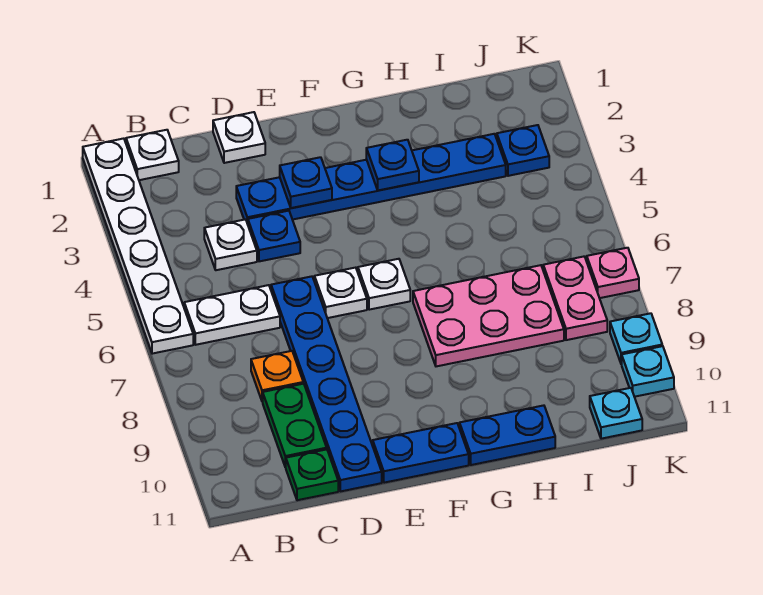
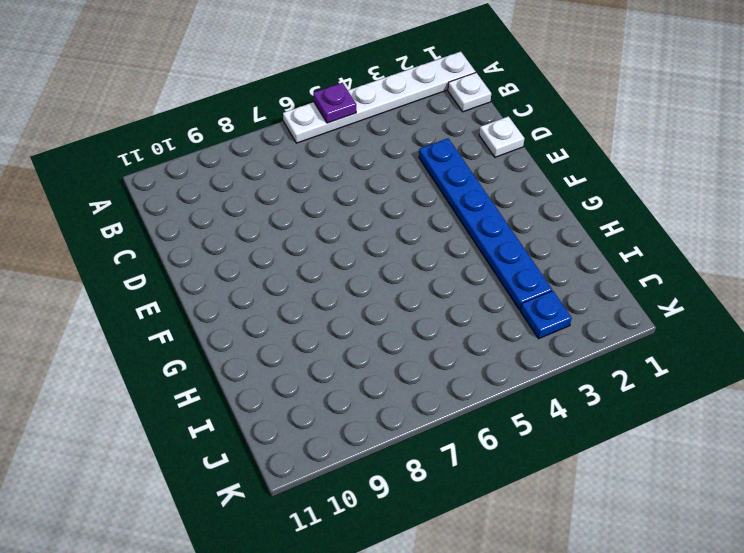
purple 1x1 plate [313,83,356,123] -> none
none -> white 1x2 plate [184,285,280,345]
none -> white 1x1 plate [204,219,257,270]
none -> orange 1x1 plate [251,351,303,402]

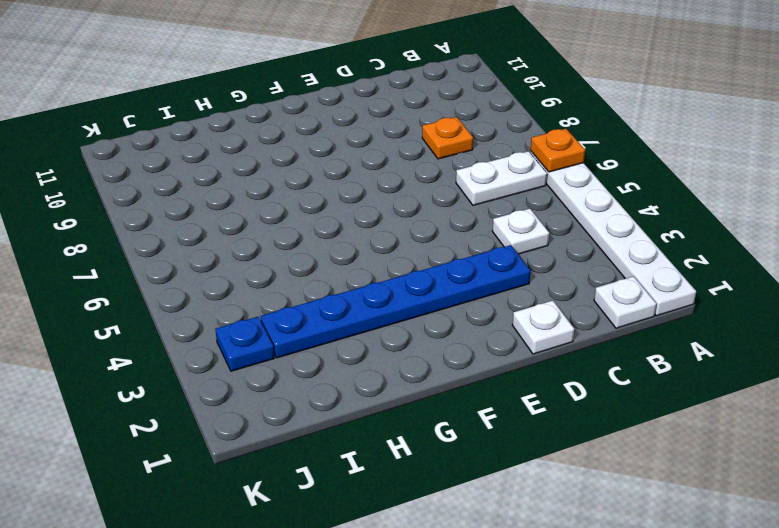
orange 1x1 plate [531,129,585,172] -> none
none -> green 1x2 plate [263,384,327,467]
none -> green 1x1 plate [286,449,338,500]
none -> blue 1x1 plate [248,211,300,261]

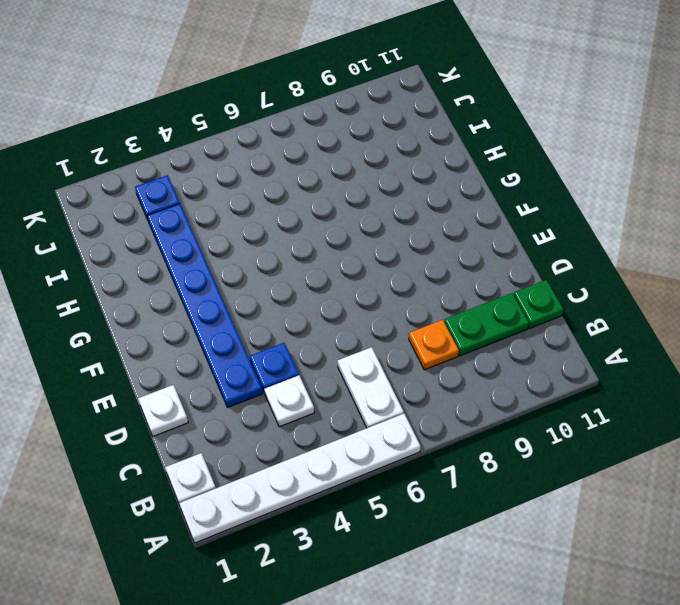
none -> blue 1x6 plate [271,276,382,491]
none -> white 1x1 plate [315,268,367,318]
none -> blue 1x2 plate [373,423,469,483]

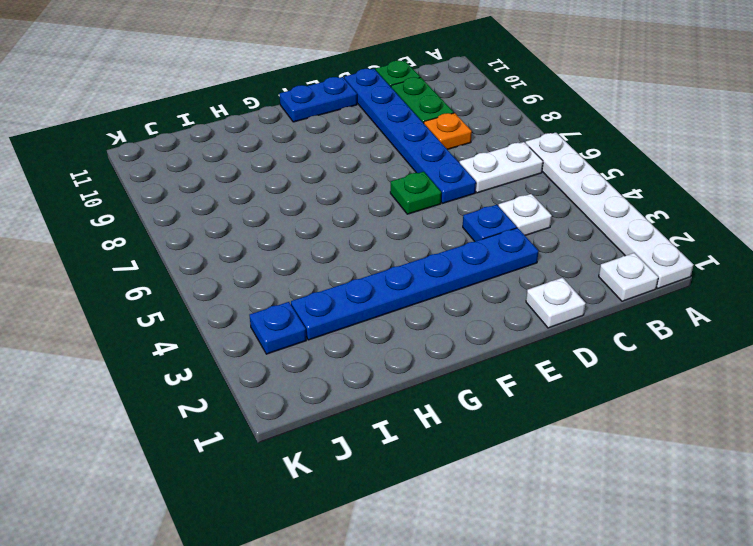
green 1x1 plate [390,172,441,214] -> white 1x1 plate [315,268,367,318]
none -> white 1x1 plate [358,259,410,310]
none -> pink 2x3 plate [413,265,564,366]
none -> blue 1x2 plate [460,405,555,465]

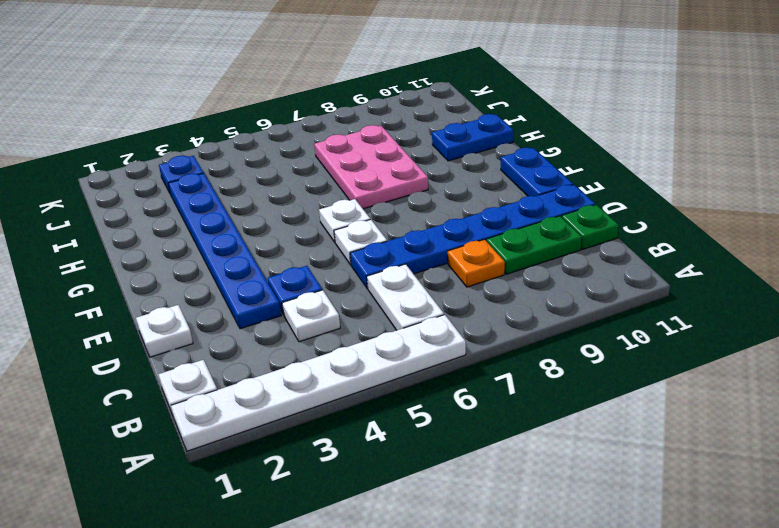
blue 1x2 plate [432,114,513,161] -> blue 1x2 plate turned to [460,405,555,465]
none -> pink 1x2 plate [543,257,607,340]
none -> cyan 1x1 plate [590,388,642,439]
none -> pink 1x1 plate [587,248,639,298]

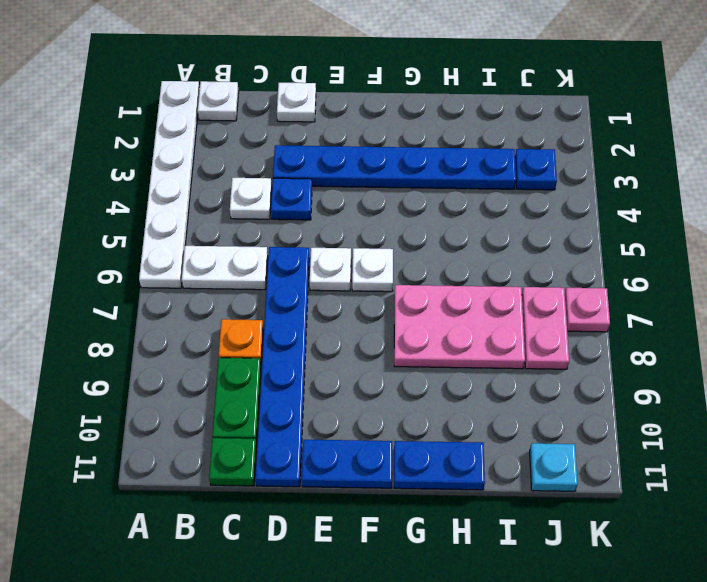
none -> cyan 1x1 plate [610,313,662,364]
none -> cyan 1x1 plate [622,346,674,397]
none -> blue 1x1 plate [280,157,332,208]

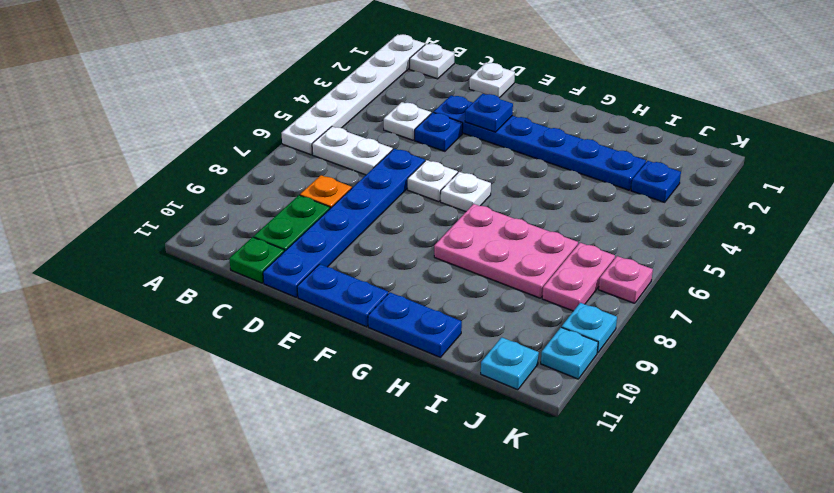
none -> blue 1x1 plate [366,140,419,190]

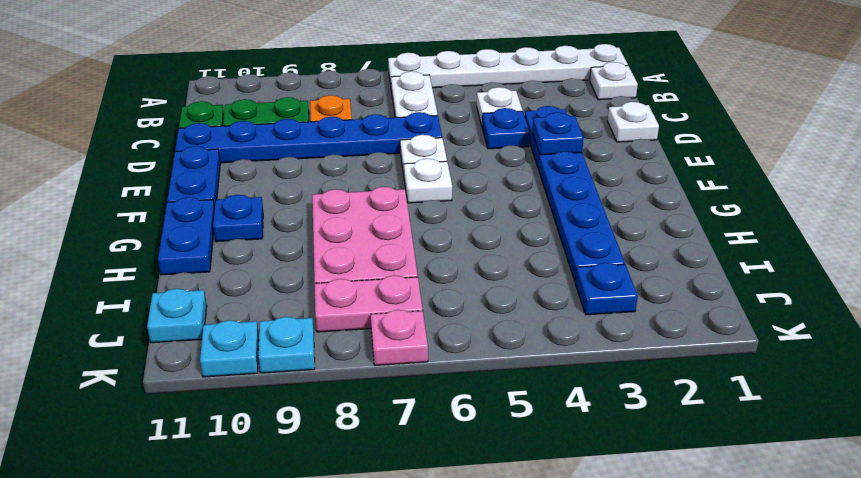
blue 1x1 plate [213,195,263,242] -> blue 1x1 plate moved to [366,140,419,190]

